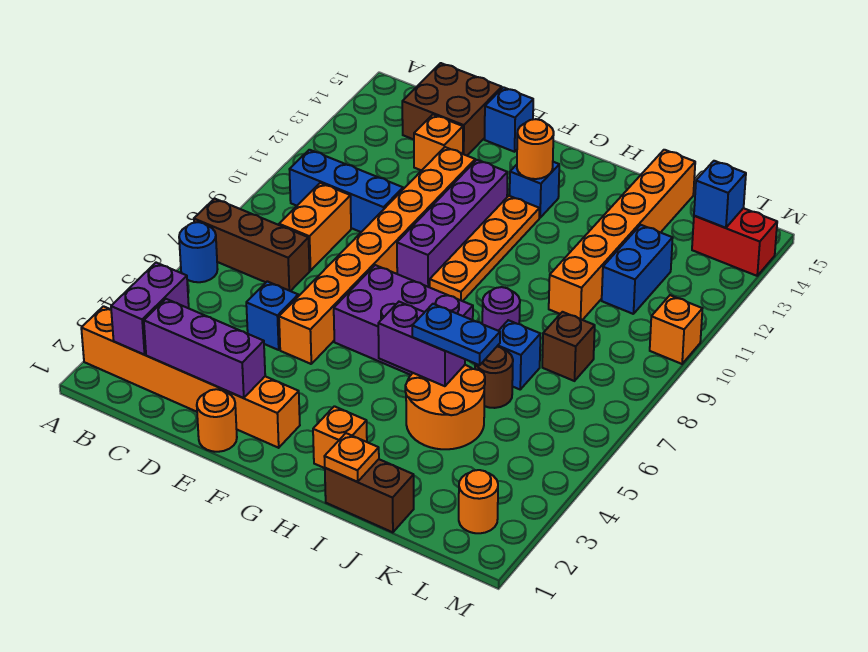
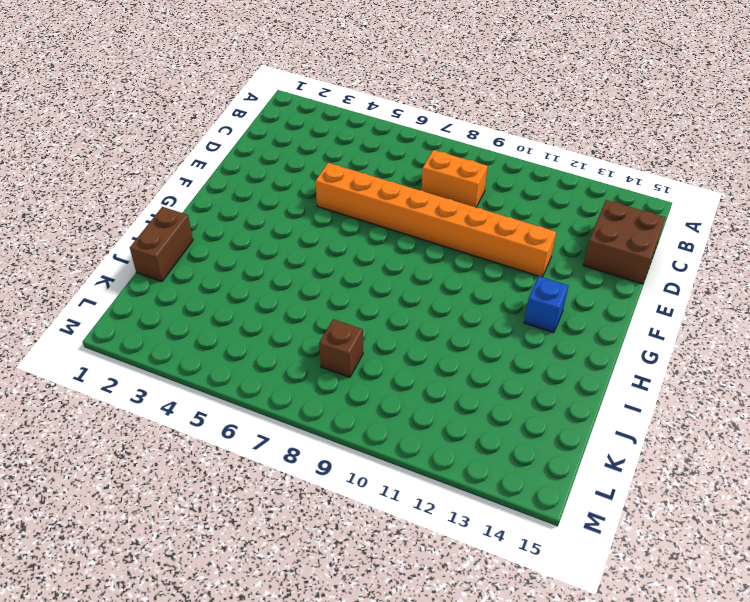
none -> orange 1x6 brick [81,306,300,448]
none -> blue 1x1 round brick [179,222,218,282]
none -> brown 1x3 brick [194,199,310,291]
none -> blue 1x3 brick [289,150,403,232]

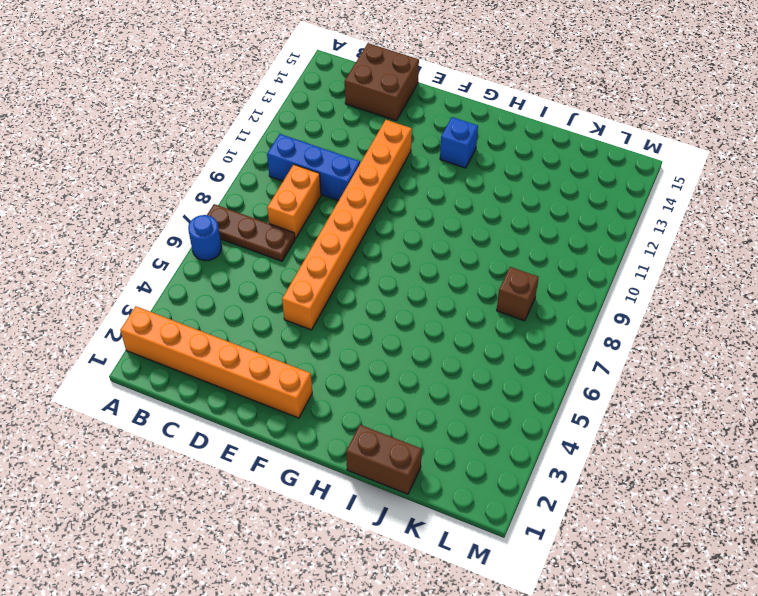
brown 1x3 plate [207,204,295,261] -> brown 1x3 brick [194,199,310,291]
none -> blue 1x1 brick [246,281,298,350]
none -> orange 1x1 brick [414,115,463,171]
none -> orange 1x1 round brick [197,389,237,452]
none -> blue 1x1 brick [485,87,533,152]

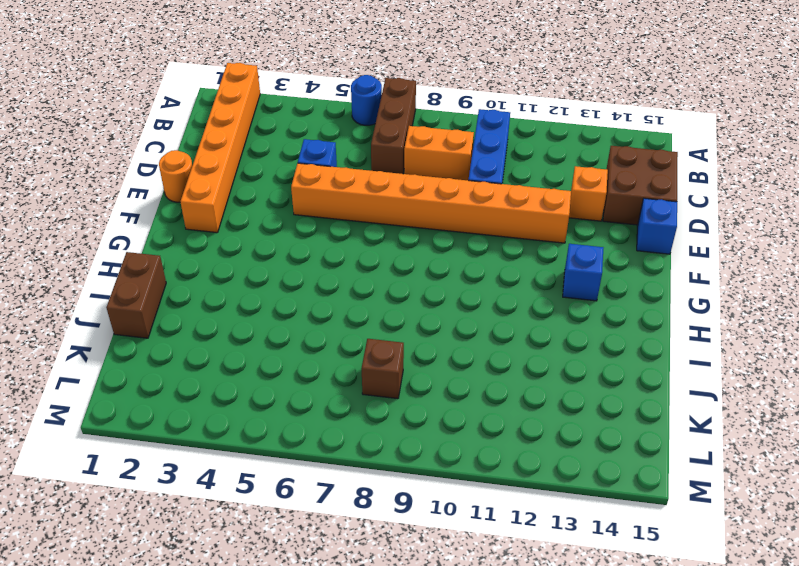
none -> purple 2x3 brick [334,265,473,375]
none -> purple 1x4 brick [397,160,508,287]
none -> orange 1x4 plate [430,196,539,301]
none -> orange 1x1 brick [313,406,367,468]

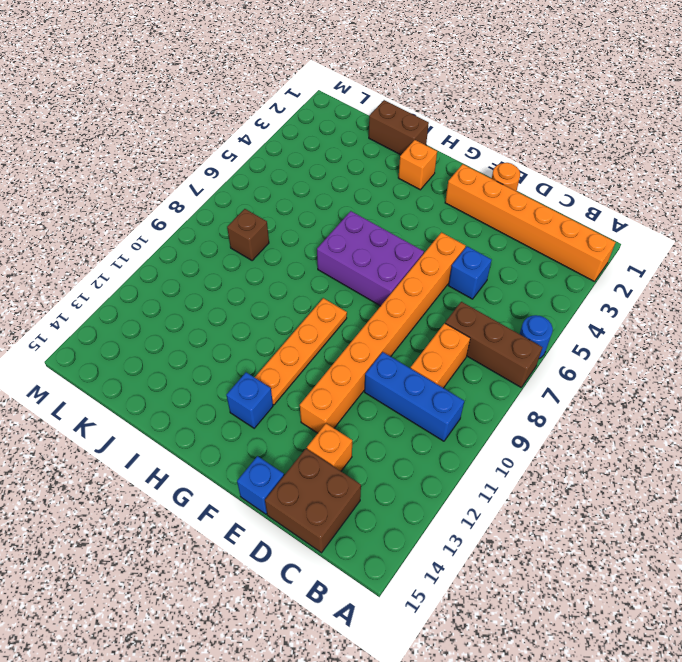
none -> purple 1x4 brick [397,160,508,287]
none -> orange 2x2 round brick [405,365,485,449]
none -> purple 1x1 round brick [482,287,520,331]
none -> brown 1x1 round brick [475,347,513,408]

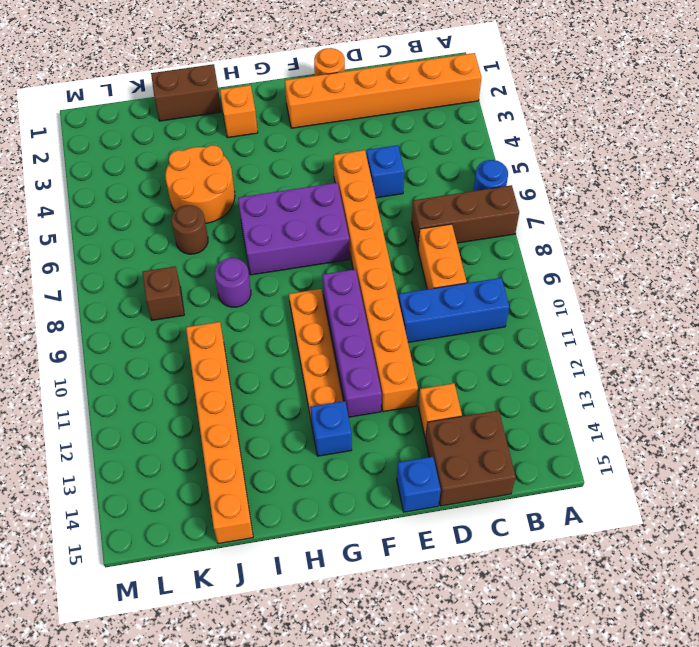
none -> blue 1x1 brick [497,320,540,389]
none -> blue 1x2 brick [602,225,673,314]
none -> orange 1x1 round brick [459,470,498,533]
none -> red 1x2 brick [692,208,777,276]

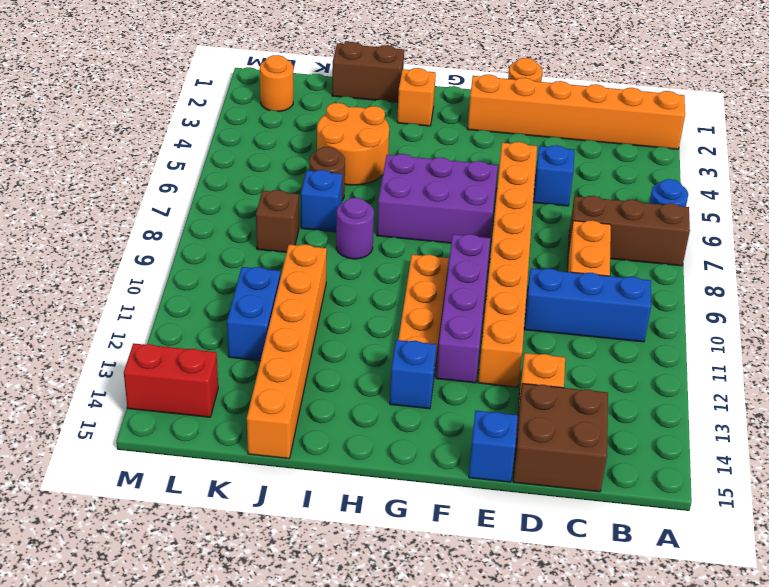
none -> orange 1x1 brick [650,295,702,364]
none -> purple 1x2 brick [111,263,189,355]
none -> purple 1x3 brick [144,299,265,398]
none -> orange 1x1 round brick [517,119,554,179]

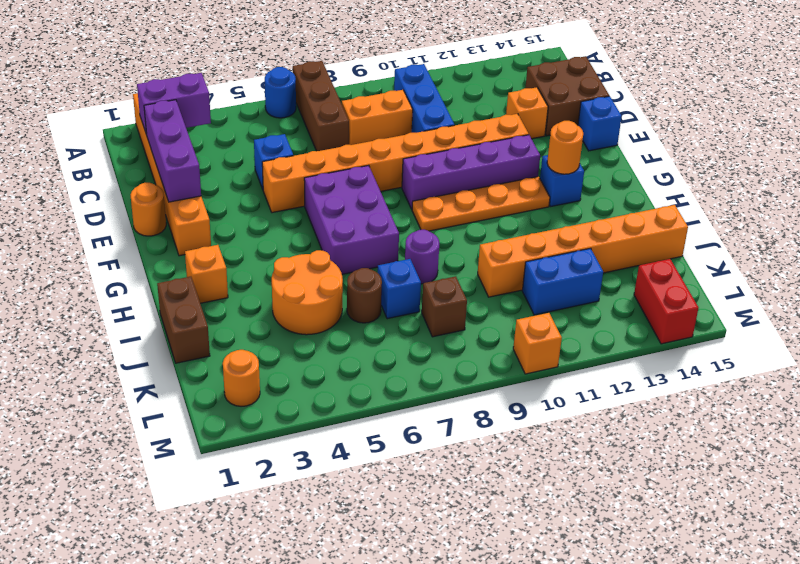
none -> purple 1x2 brick [378,302,465,386]
none -> orange 1x1 plate [324,433,379,482]
none -> blue 1x1 brick [694,161,746,228]
none -> blue 1x2 plate [412,304,500,365]

